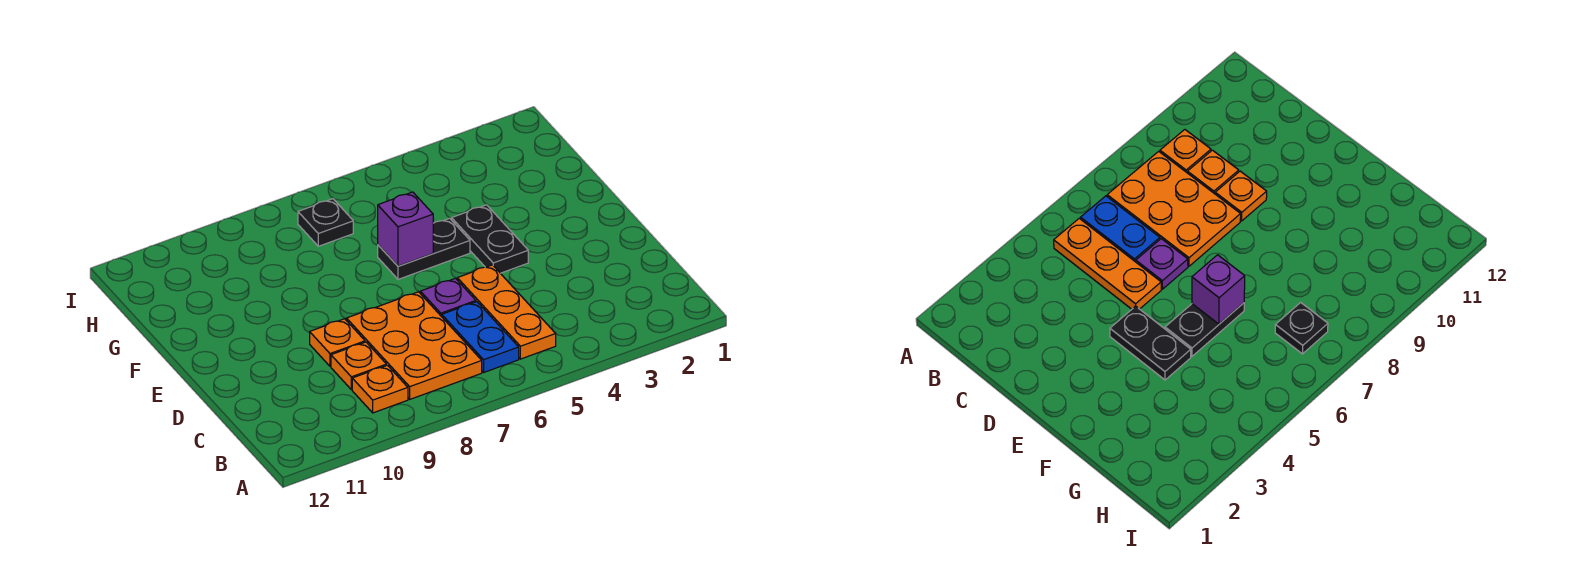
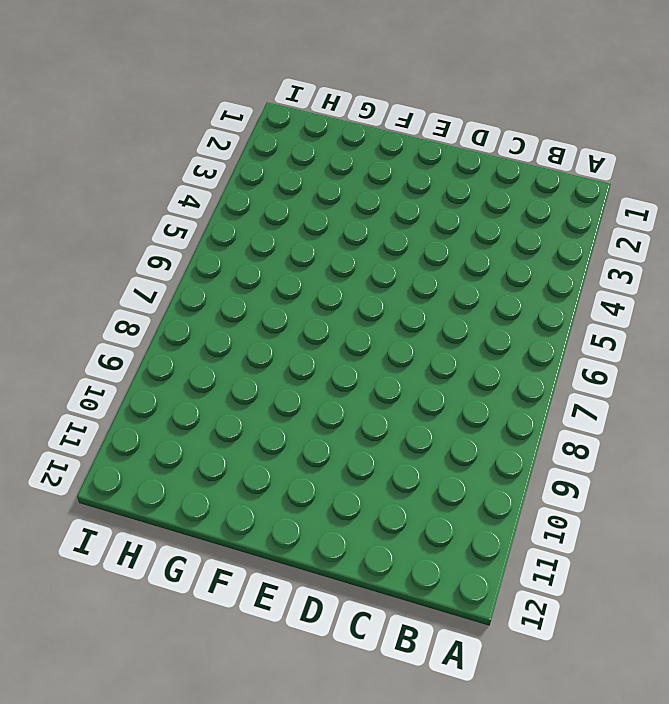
none -> orange 1x3 plate [457,265,556,359]
none -> blue 1x2 plate [442,302,519,372]

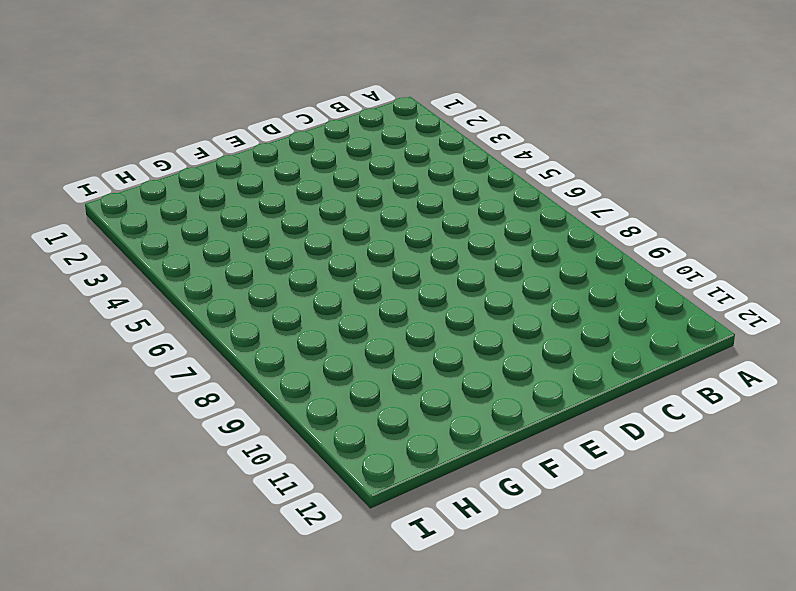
none -> orange 1x3 plate [457,265,556,359]
none -> blue 1x2 plate [442,302,519,372]

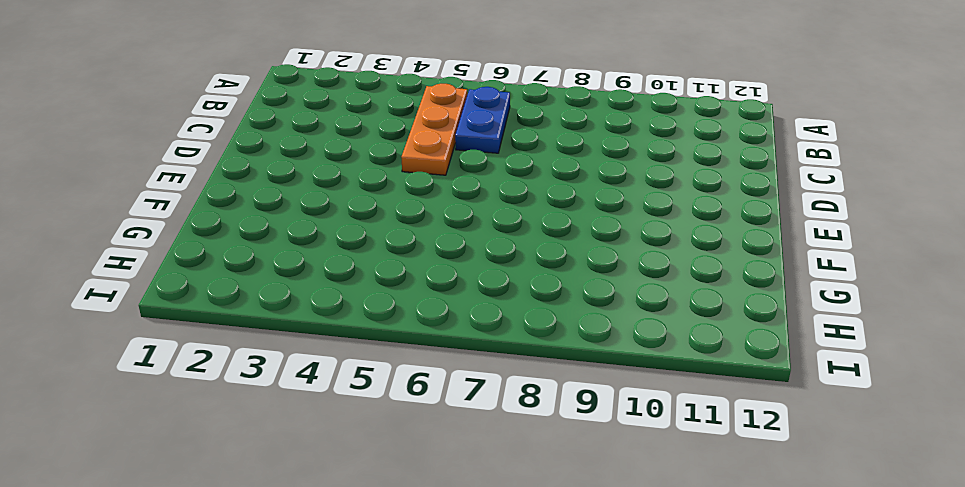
none -> orange 2x3 plate [347,292,482,399]
none -> orange 1x1 plate [352,365,408,413]

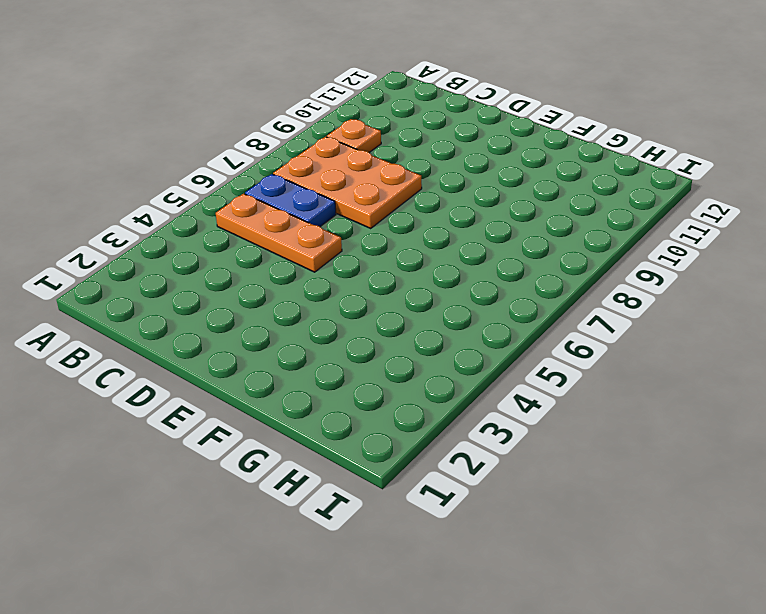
none -> orange 1x1 plate [331,342,386,390]
none -> purple 1x1 plate [420,278,476,317]

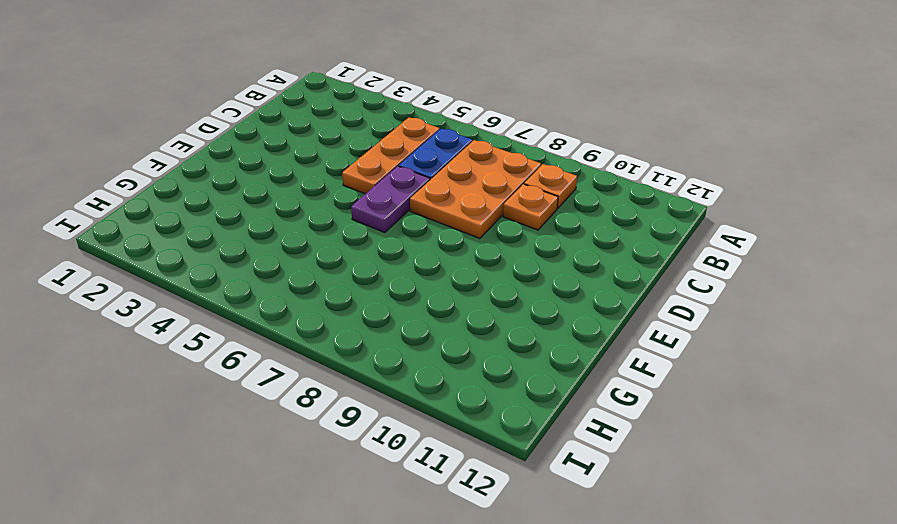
purple 1x2 plate [351,166,430,233] -> purple 1x1 plate [420,278,476,317]
none -> orange 1x1 plate [310,319,365,366]
none -> black 1x2 plate [452,205,528,273]

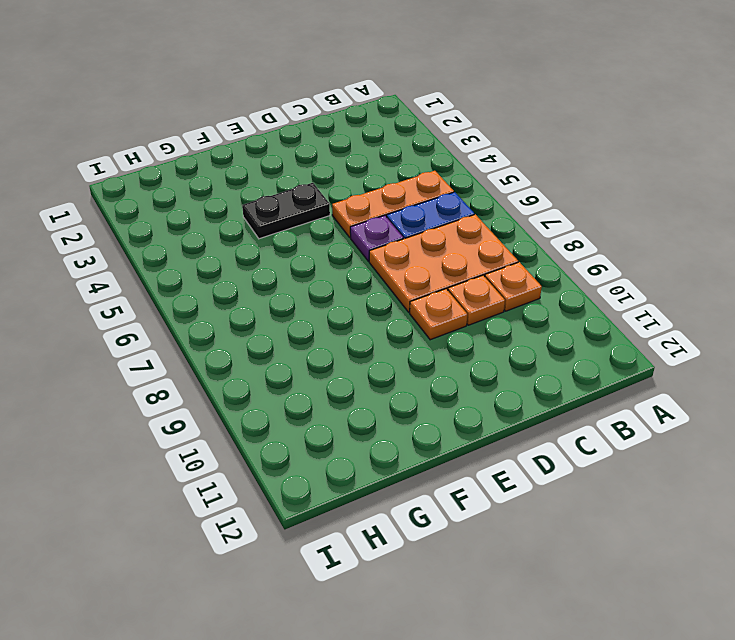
none -> black 1x2 plate [378,218,470,279]
none -> black 1x1 plate [298,199,353,246]

